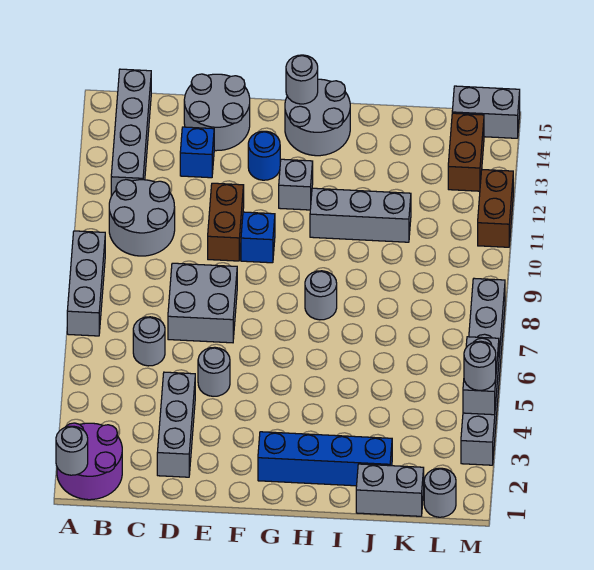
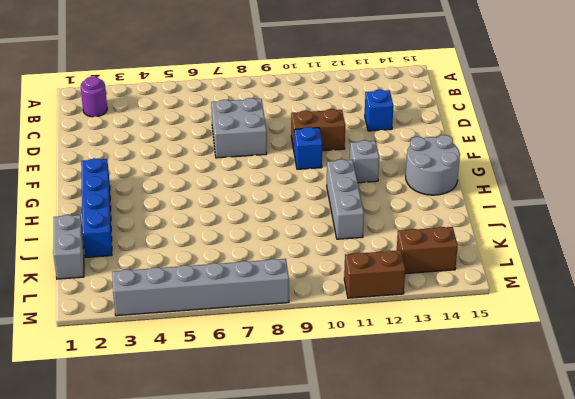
purple 1x1 round brick [81,77,107,117] -> purple 2x2 round brick [57,423,122,500]
none -> grey 1x3 brick [67,231,105,336]
none -> grey 2x2 round brick [109,180,175,256]
none -> grey 1x4 brick [111,69,151,196]

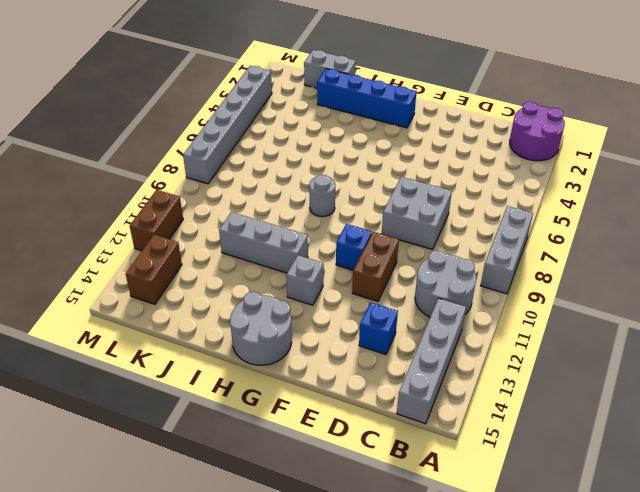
none -> grey 1x1 round brick [133,317,165,366]
none -> grey 1x3 brick [157,372,195,477]
none -> grey 2x2 round brick [184,74,250,151]

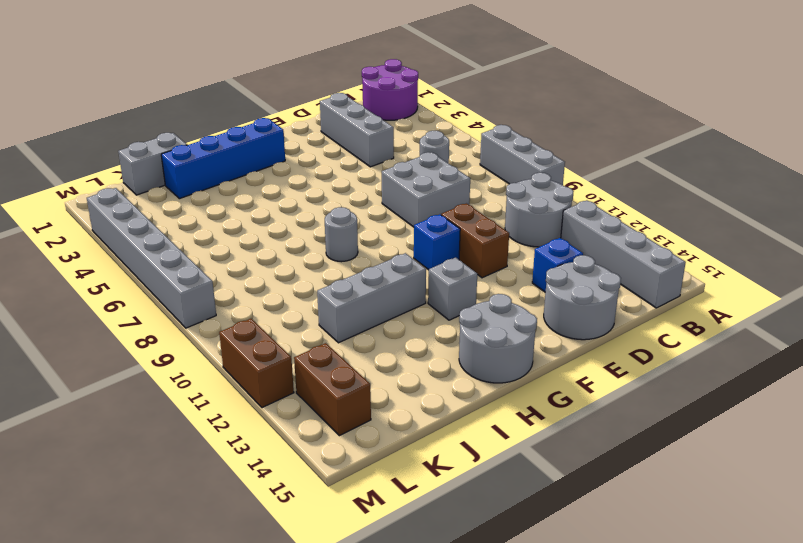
none -> grey 1x1 round brick [198,347,230,396]
none -> blue 1x1 round brick [248,131,280,180]
none -> grey 1x1 round brick [424,468,456,517]

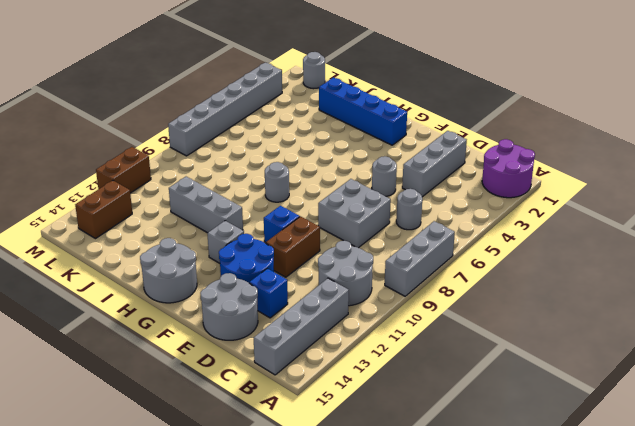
blue 2x2 round brick [219,234,274,283] -> blue 1x1 round brick [248,131,280,180]
none -> grey 1x2 brick [356,464,424,516]
none -> grey 1x2 brick [452,86,520,138]
none -> grey 1x1 round brick [56,426,88,475]

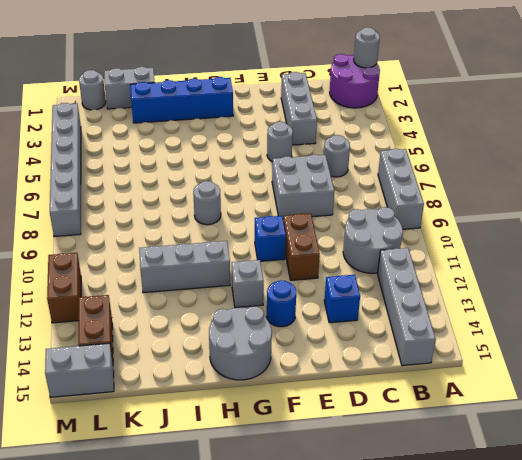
none -> grey 2x2 round brick [184,74,250,151]
none -> grey 1x1 round brick [286,55,318,104]
none -> grey 1x2 brick [463,337,499,415]

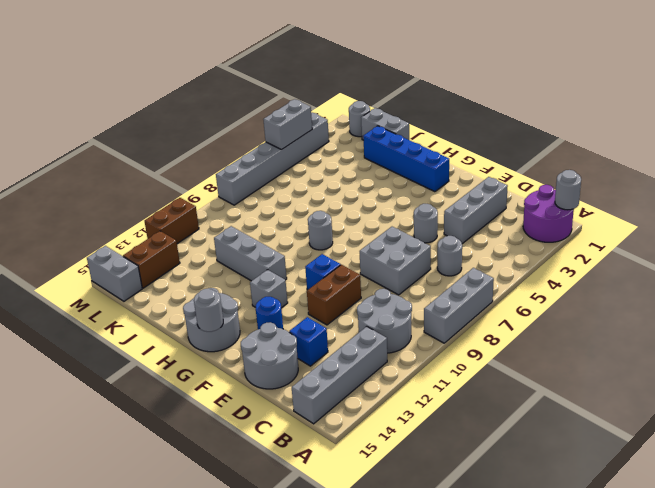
none -> grey 1x1 round brick [464,341,496,390]

